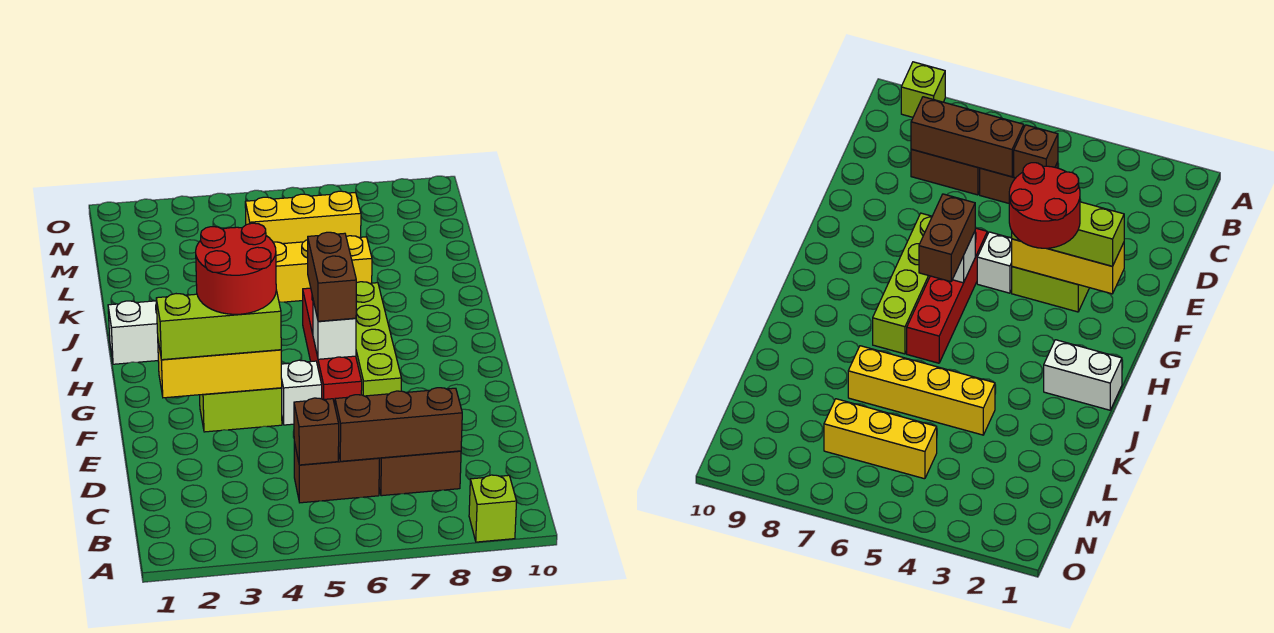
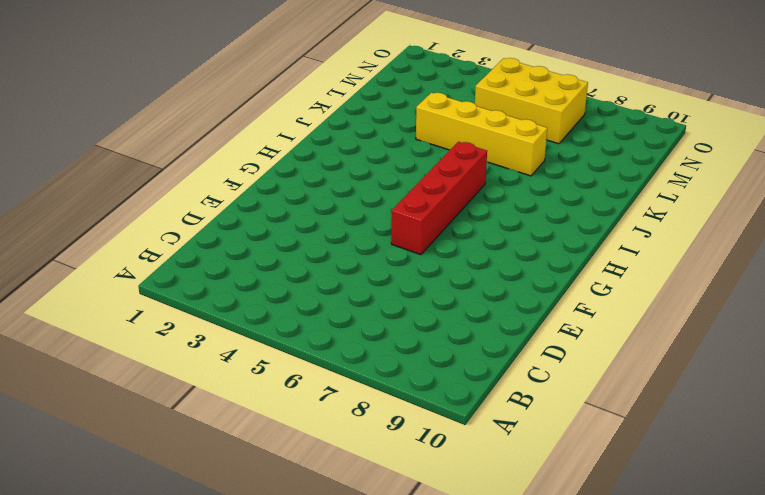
yellow 2x3 brick [475,58,588,144] -> yellow 1x3 brick [245,191,361,244]
none -> lime 1x1 brick [469,475,517,542]
none -> brown 1x2 brick [294,442,379,503]
none -> brown 1x2 brick [379,451,461,496]

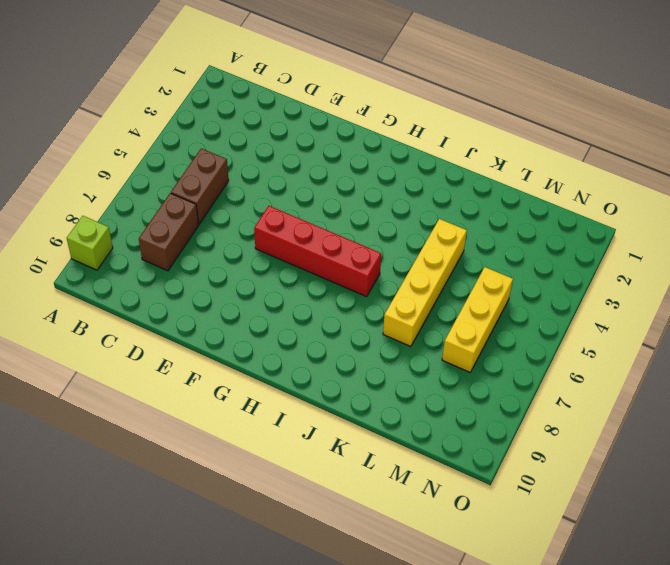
none -> lime 1x2 brick [200,388,282,432]
none -> white 1x1 brick [281,360,322,425]
none -> lime 1x4 brick [356,282,401,396]

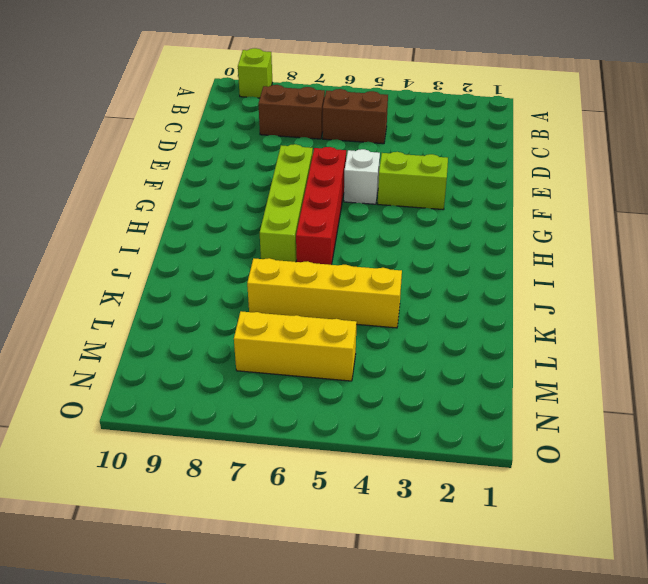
none -> white 1x2 brick [108,301,158,364]
none -> brown 1x1 brick [294,398,339,465]
none -> brown 1x3 brick [335,388,462,461]

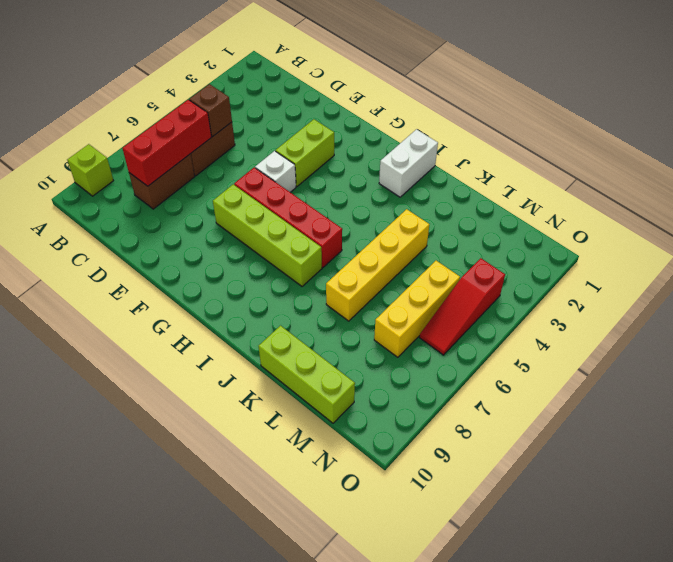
red 1x3 brick [122,100,212,186] -> brown 1x3 brick [335,388,462,461]
lime 1x3 brick [259,326,355,423] -> lime 1x3 brick turned to [156,290,281,360]
red 1x3 slope [419,258,505,355] -> none
none -> yellow 1x3 brick [158,342,282,398]
none -> white 1x1 brick [313,301,356,359]
none -> brown 1x2 brick [308,232,356,321]

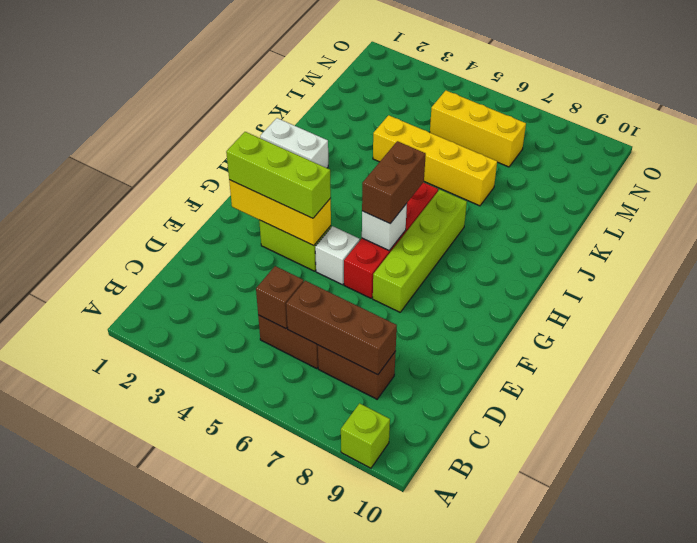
none -> red 2x2 round brick [196,223,276,314]

